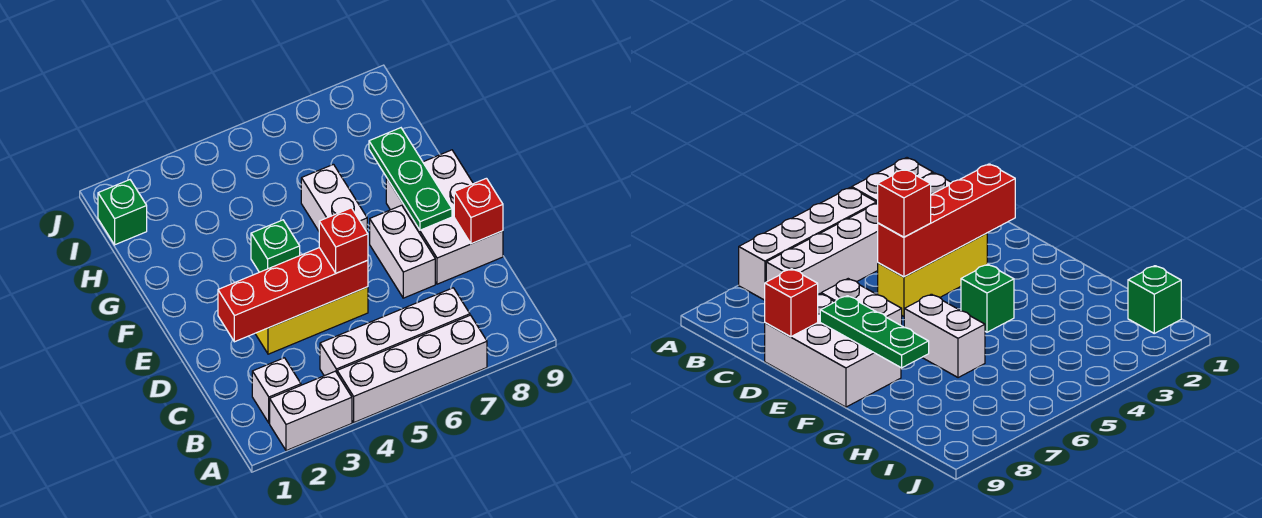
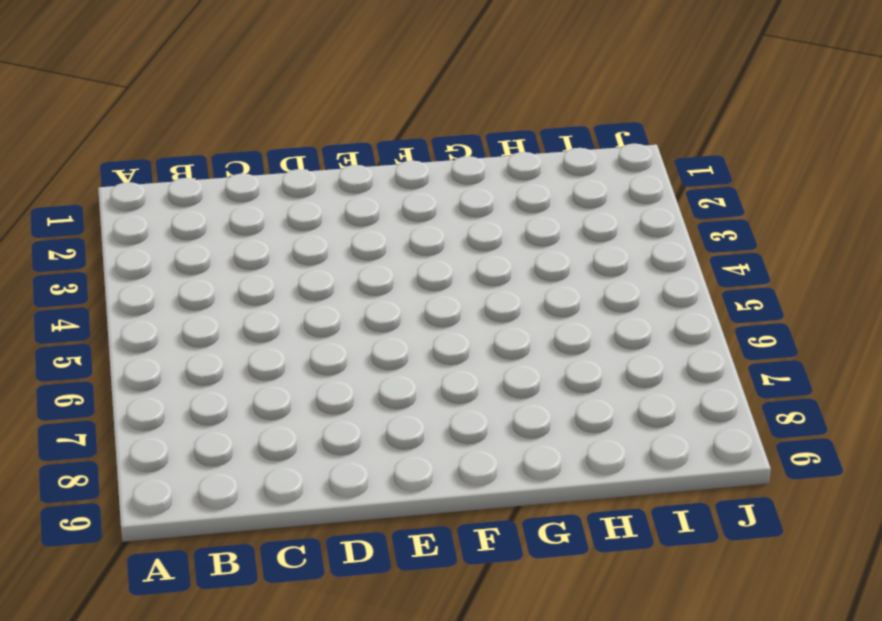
none -> white 1x2 brick [270,371,352,451]
none -> white 1x4 brick [337,315,487,422]
none -> white 1x1 brick [252,358,301,423]

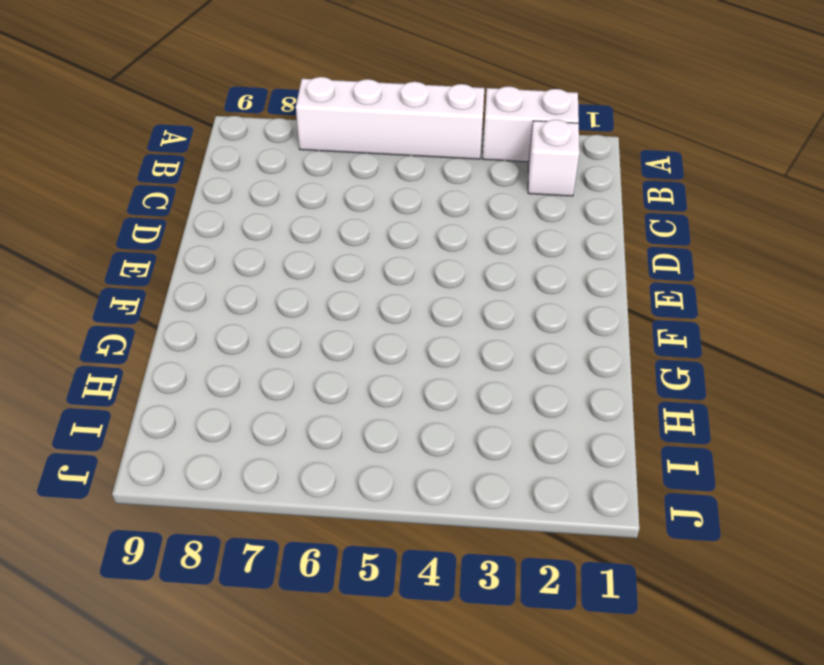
none -> white 1x4 brick [320,288,470,376]
none -> yellow 1x3 brick [255,287,368,354]
none -> white 1x2 brick [370,205,435,298]

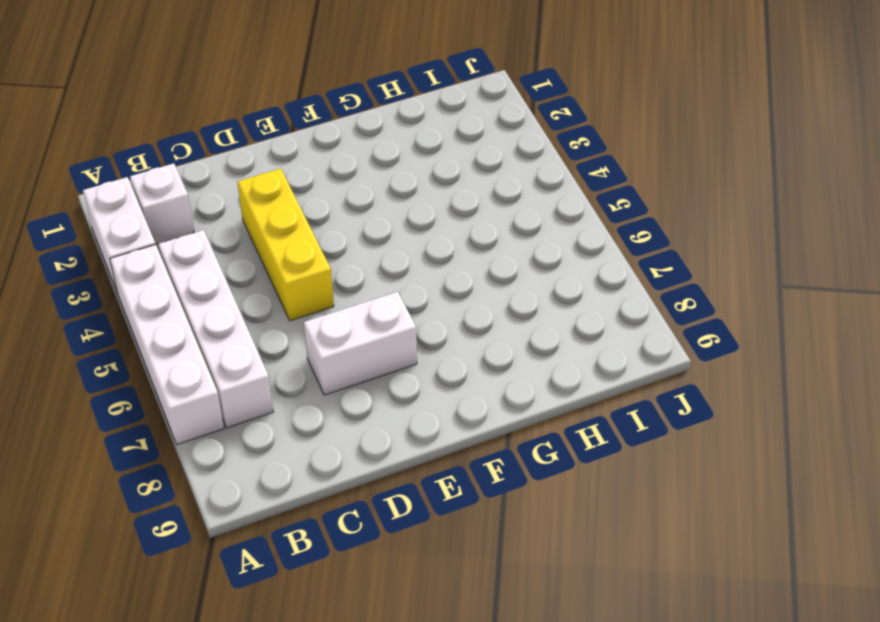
none -> white 2x3 brick [386,150,503,284]
none -> green 1x1 brick [251,220,300,272]
none -> white 1x2 brick [301,164,367,232]

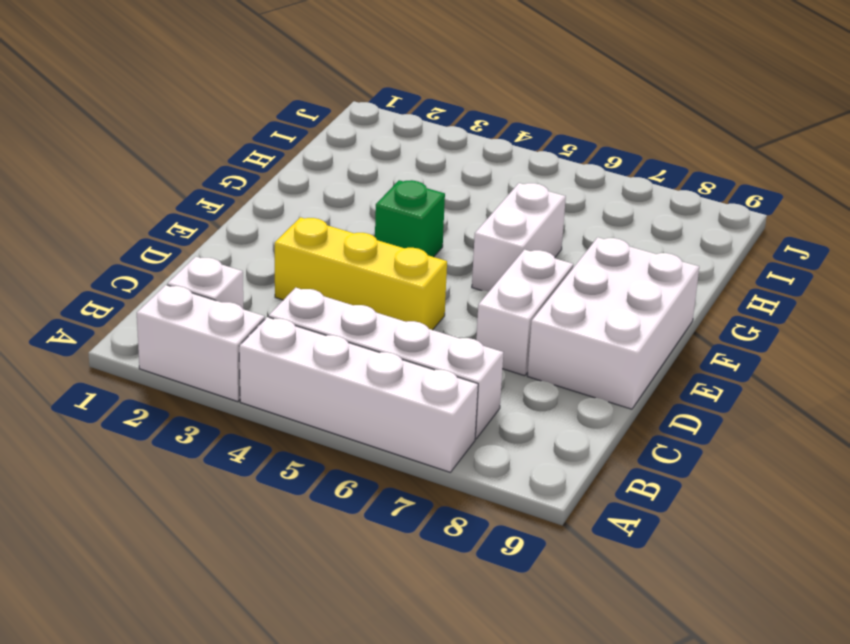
none -> green 1x1 brick [98,180,147,245]
none -> red 1x4 brick [218,248,368,342]
none -> red 1x1 brick [454,178,503,244]

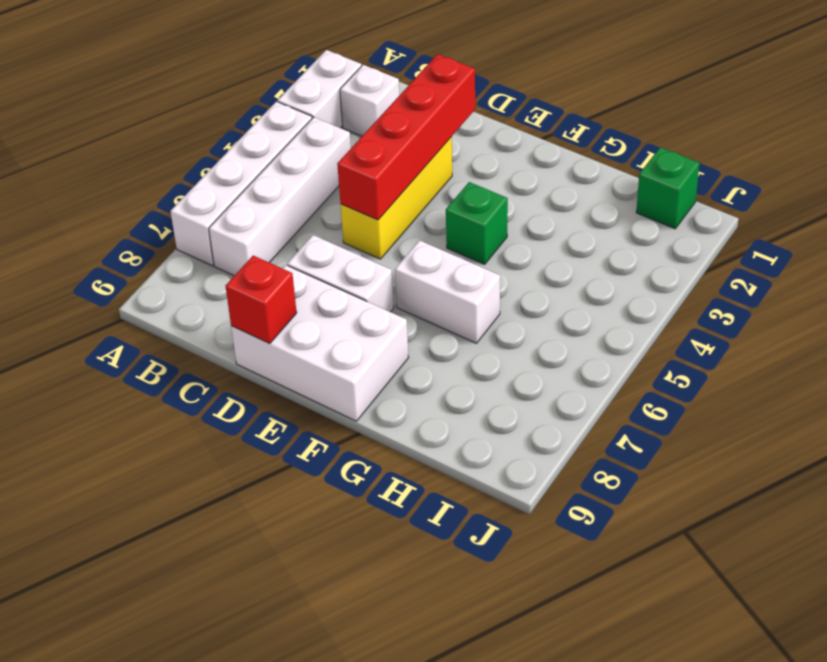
none -> green 1x3 plate [369,128,452,230]
none -> red 1x1 brick [319,208,368,273]

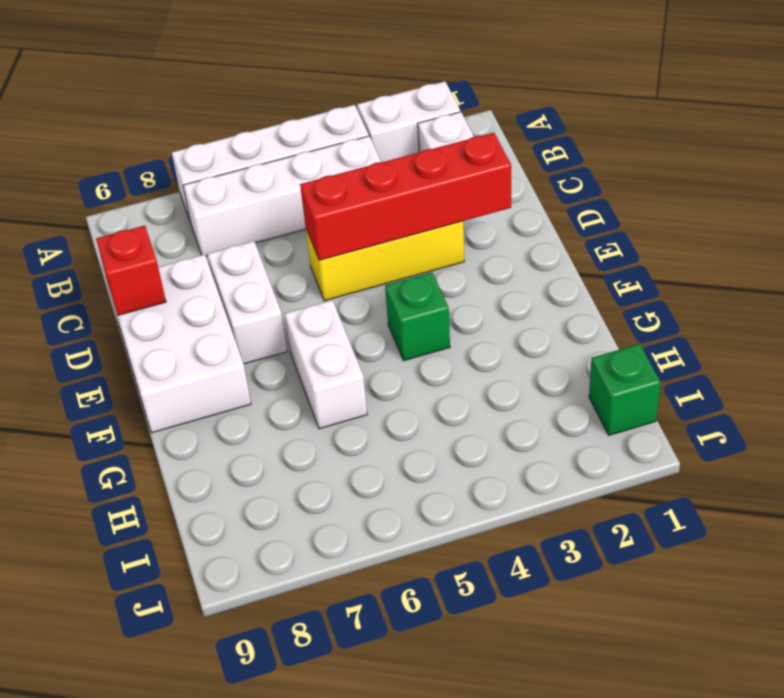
none -> green 1x3 plate [369,128,452,230]
none -> red 1x1 brick [319,208,368,273]

